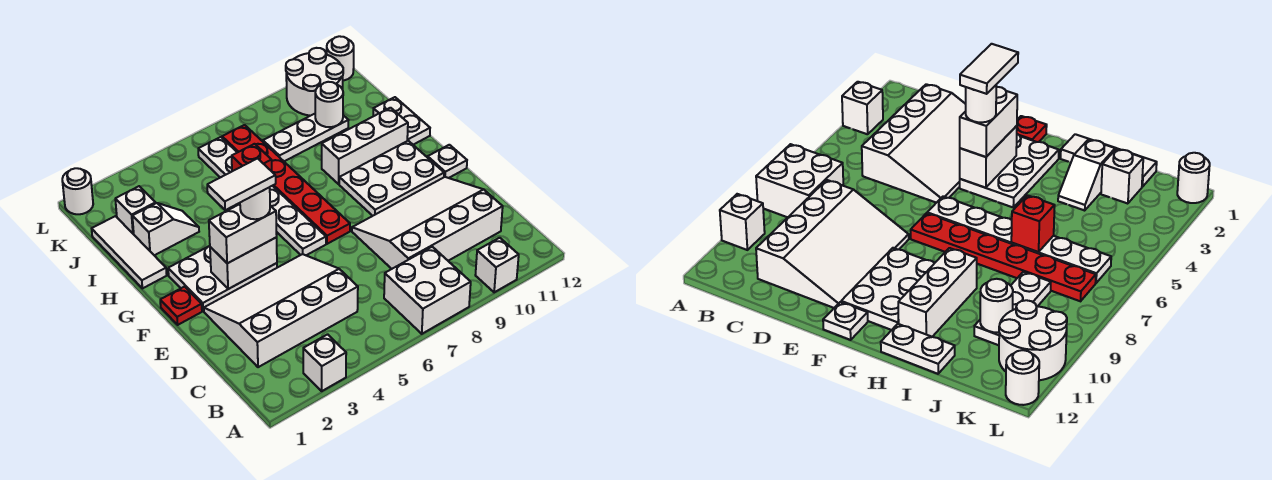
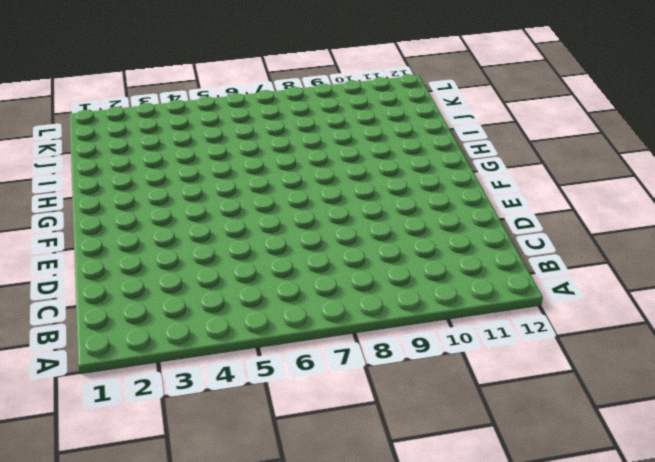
none -> white 1x1 brick [303,334,346,391]
none -> white 2x2 brick [384,247,471,334]
none -> white 1x1 brick [475,238,519,292]

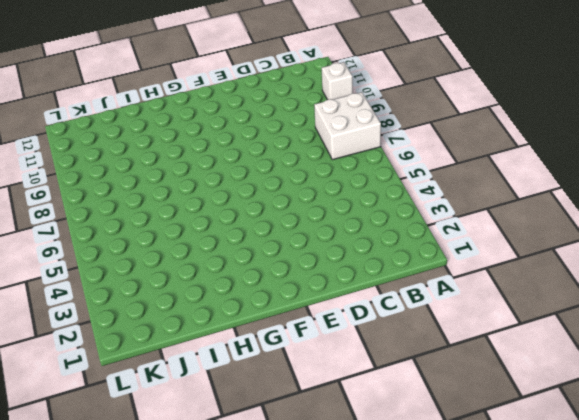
none -> white 1x1 brick [303,334,346,391]
none -> white 3x4 slope [204,254,358,367]
none -> white 3x4 slope [352,177,503,269]

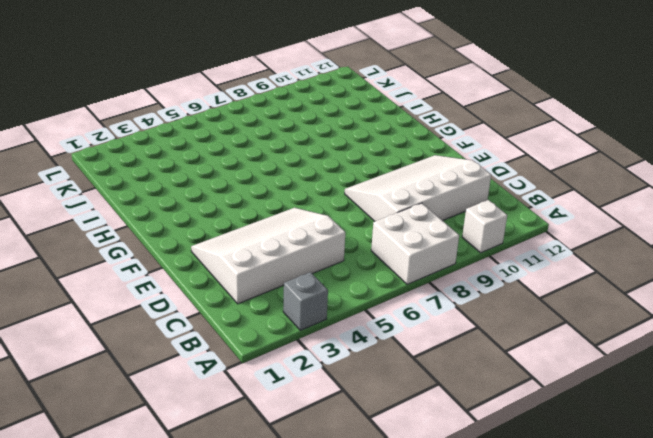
grey 1x1 brick [283,272,328,330] -> white 1x1 brick [303,334,346,391]
none -> red 1x1 plate [160,287,202,325]
none -> white 2x3 plate [168,246,277,311]
none -> white 1x6 plate [198,137,326,255]

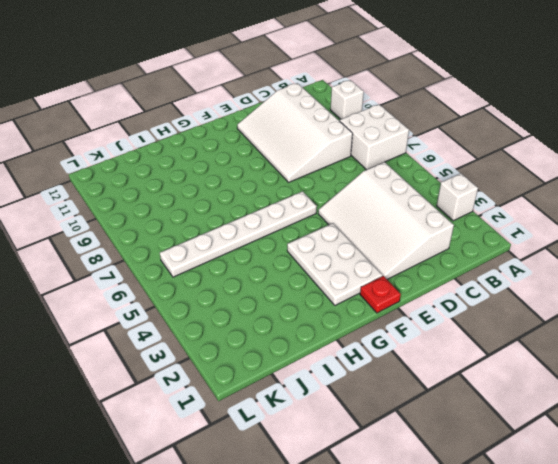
none -> red 1x6 plate [222,125,350,244]
none -> white 2x3 plate [339,141,444,216]
none -> white 1x1 plate [428,145,467,178]

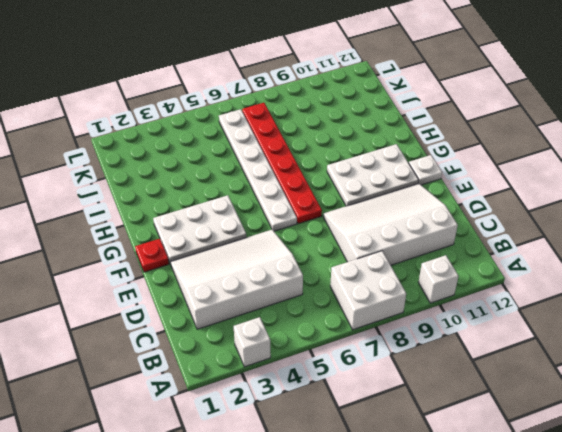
none -> white 1x3 tile [92,216,167,288]
none -> white 1x3 brick [322,108,408,184]
none -> white 1x2 plate [373,97,430,145]

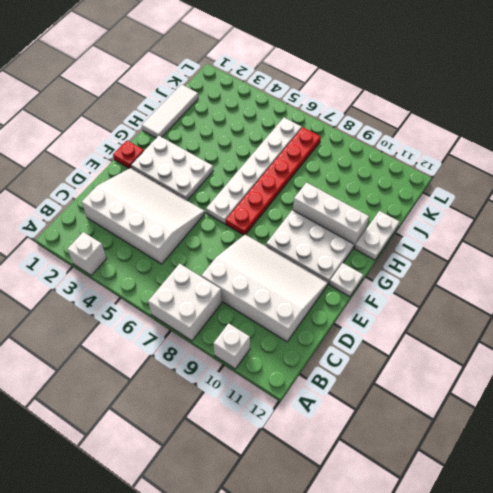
none -> white 1x2 slope [132,203,199,255]
none -> white 1x1 brick [115,186,156,234]
none -> white 1x3 plate [263,114,349,161]

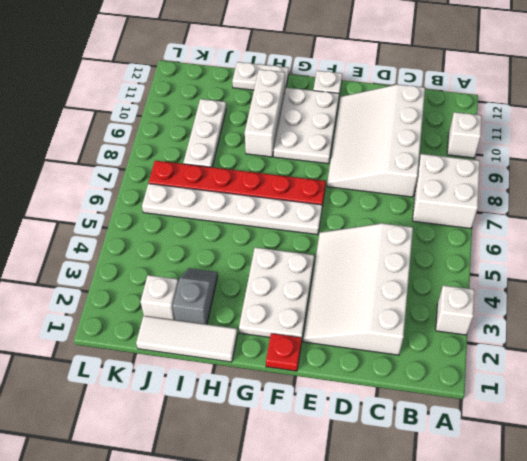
grey 1x2 slope [173,268,218,324] -> white 1x2 slope [132,203,199,255]
none -> white 2x2 round brick [286,48,343,116]
none -> white 1x1 round brick [62,168,93,214]
none -> white 1x1 round brick [327,36,354,81]

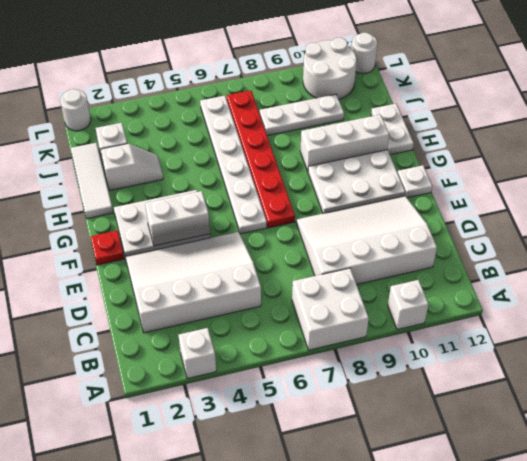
none -> red 1x1 brick [232,144,272,171]
none -> white 1x1 round brick [315,82,343,127]
none -> white 1x2 brick [209,204,277,263]

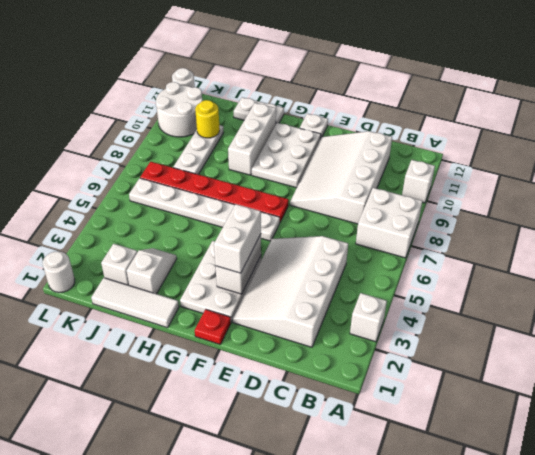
yellow 1x1 round brick [195,100,220,138] -> white 1x1 round brick [315,82,343,127]
none -> red 1x1 brick [232,144,272,171]
none -> white 1x1 round brick [240,187,270,219]
none -> white 1x2 tile [207,158,276,210]

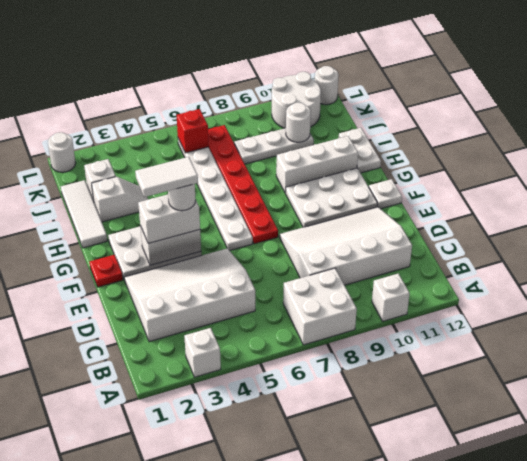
red 1x1 brick [177,109,209,153] -> red 1x1 brick moved to [232,144,272,171]

